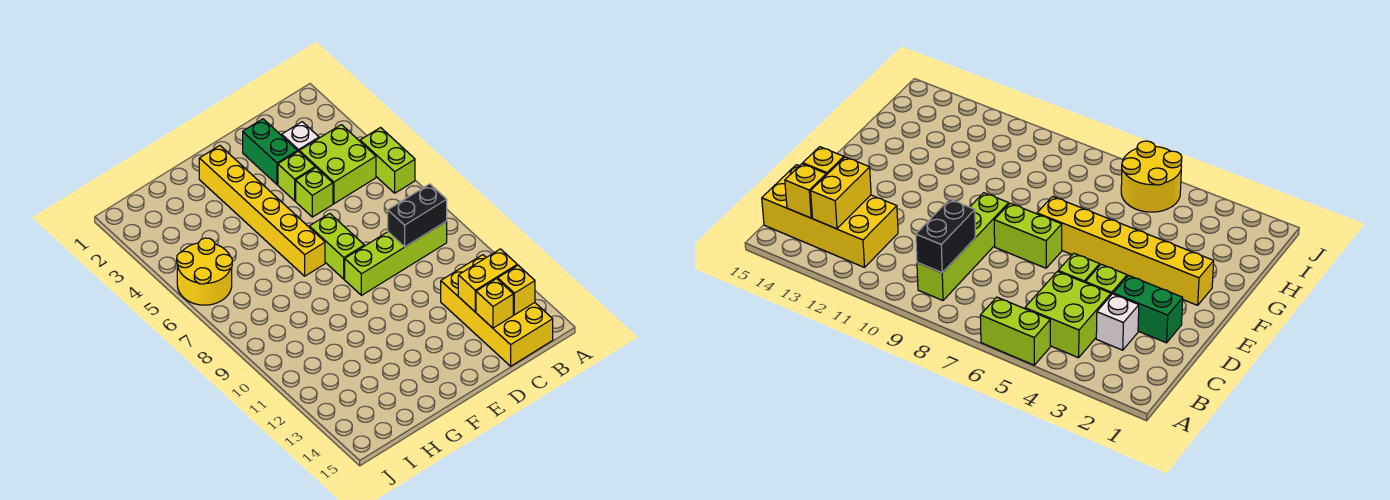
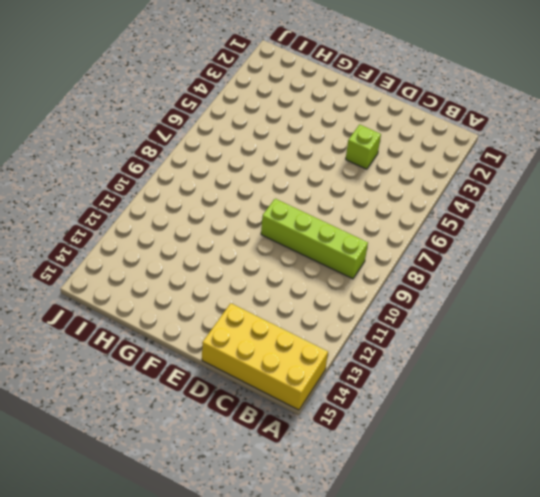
yellow 2x4 brick [202,303,328,410] -> yellow 2x4 brick turned to [441,255,553,366]
none -> lime 1x2 brick [360,128,415,193]
none -> lime 2x2 brick [299,125,376,204]
none -> white 1x1 brick [282,122,319,151]

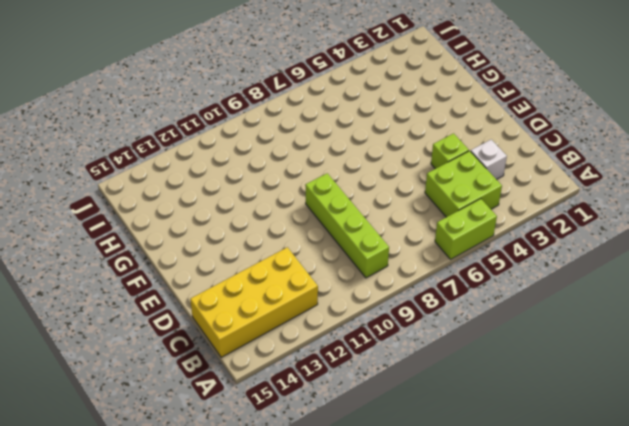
none -> green 1x2 brick [243,119,298,184]
none -> lime 1x1 brick [296,168,333,217]
none -> lime 1x2 brick [309,213,364,279]

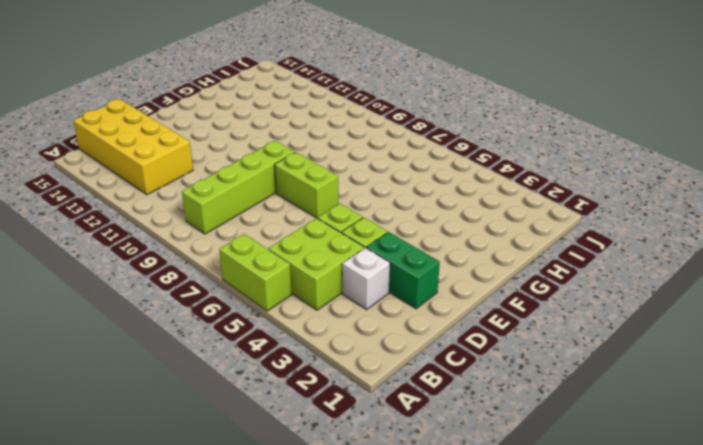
none -> yellow 1x6 brick [199,146,325,276]
none -> yellow 2x2 round brick [177,238,232,305]
none -> black 1x2 brick [388,184,447,247]

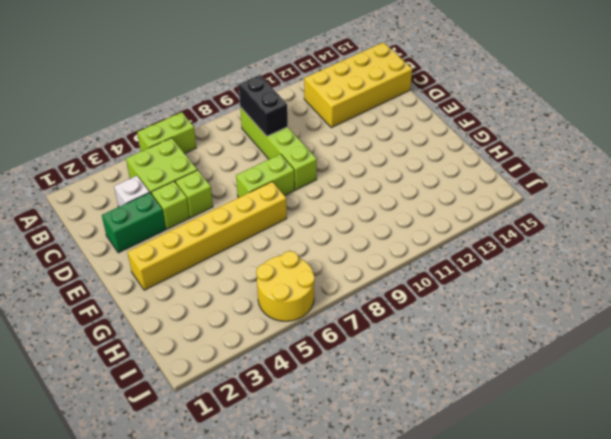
none -> yellow 1x2 brick [458,249,517,312]
none -> yellow 1x1 brick [498,265,535,315]
none -> yellow 1x1 brick [476,279,513,328]

